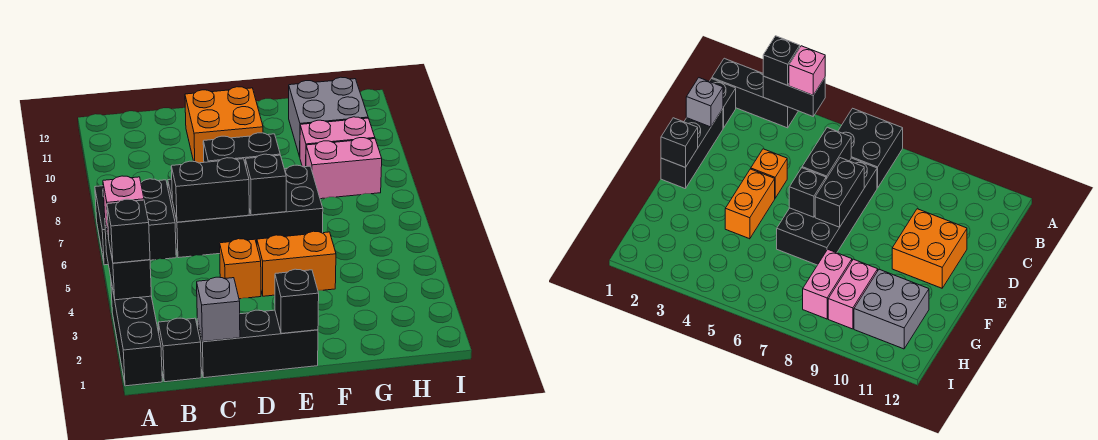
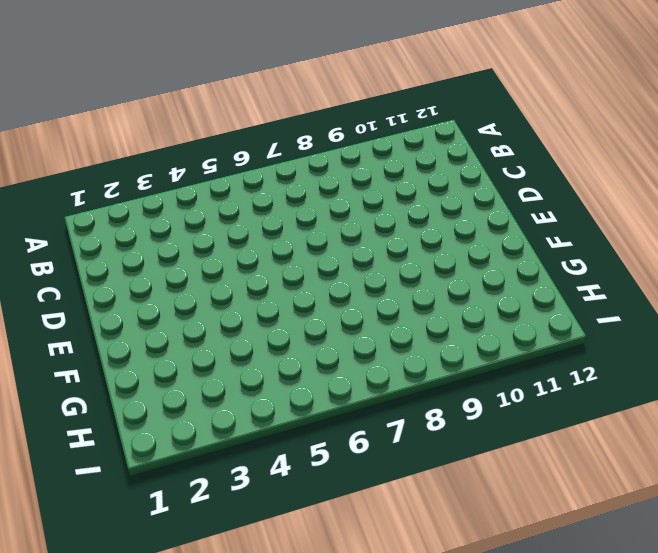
none -> black 1x3 brick [111,282,162,386]
none -> black 2x2 brick [95,179,176,265]
none -> black 1x1 brick [158,318,201,382]

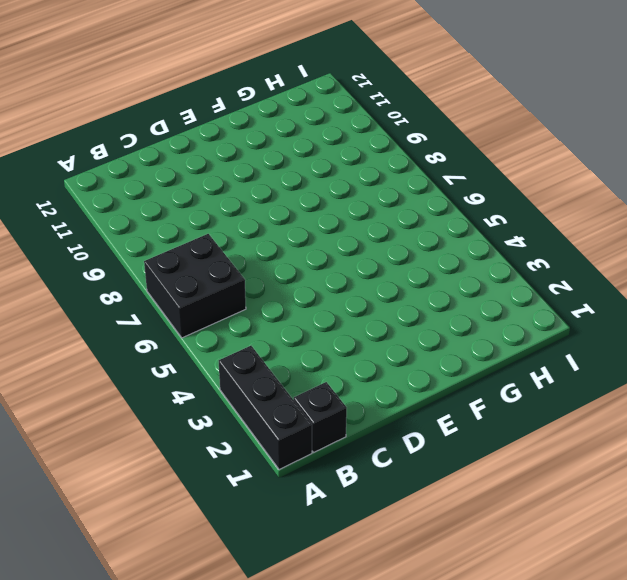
none -> black 1x3 brick [197,310,318,378]
none -> black 2x4 brick [168,165,323,258]
none -> orange 1x1 brick [220,239,261,299]

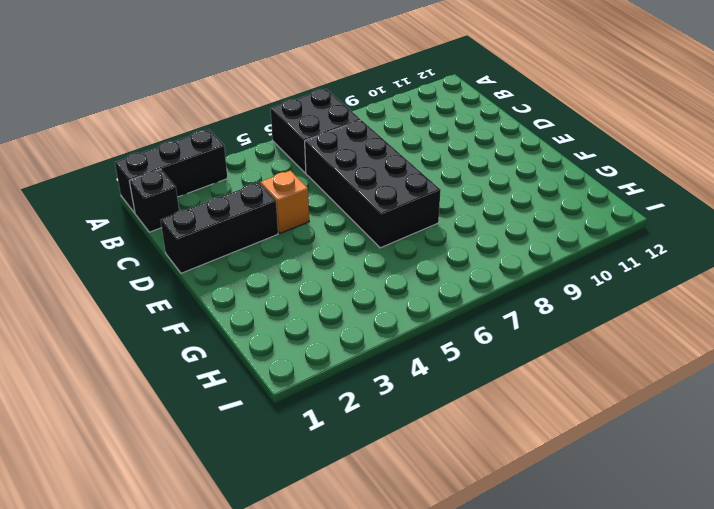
black 1x3 brick [160,183,278,273] -> black 1x3 brick turned to [197,310,318,378]
none -> orange 2x2 brick [185,87,263,163]
none -> orange 1x2 brick [257,231,336,296]
none -> pink 1x2 brick [306,138,382,199]

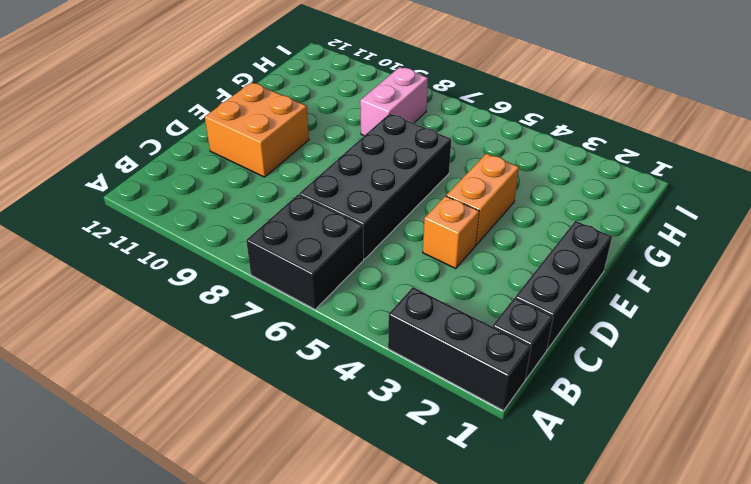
none -> pink 1x2 brick [300,117,375,167]
none -> grey 2x2 brick [289,77,368,157]
none -> black 1x2 brick [105,222,151,300]

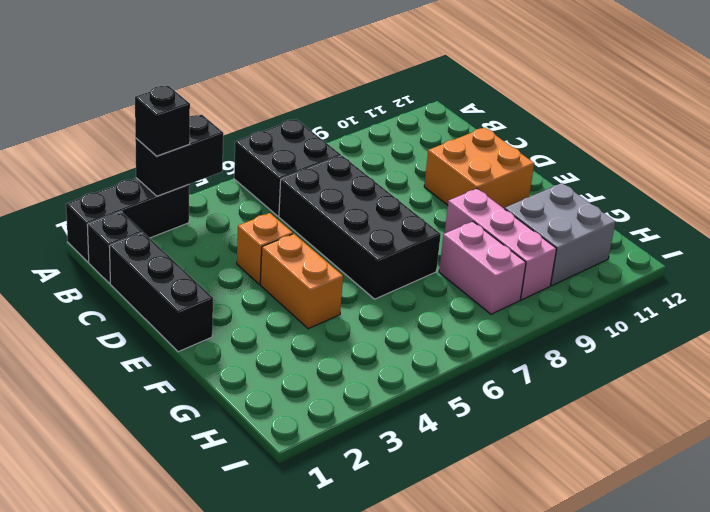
pink 1x3 brick [445,189,556,300] -> pink 1x2 brick [300,117,375,167]
none -> grey 1x1 brick [197,277,240,342]
none -> black 1x2 brick [171,158,249,222]
none -> black 1x2 brick [203,133,280,165]

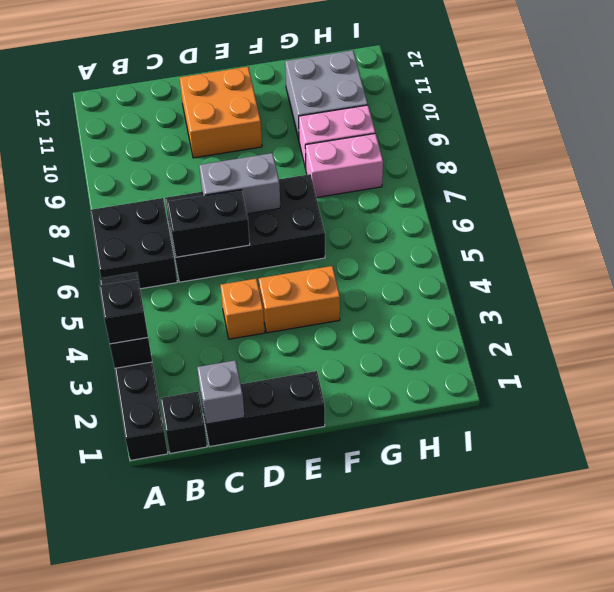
grey 1x2 brick [199,153,280,214] -> black 1x2 brick [203,133,280,165]
none -> black 1x1 brick [275,269,319,333]
none -> black 1x1 brick [245,154,286,215]
none -> pink 1x1 brick [103,176,144,238]

